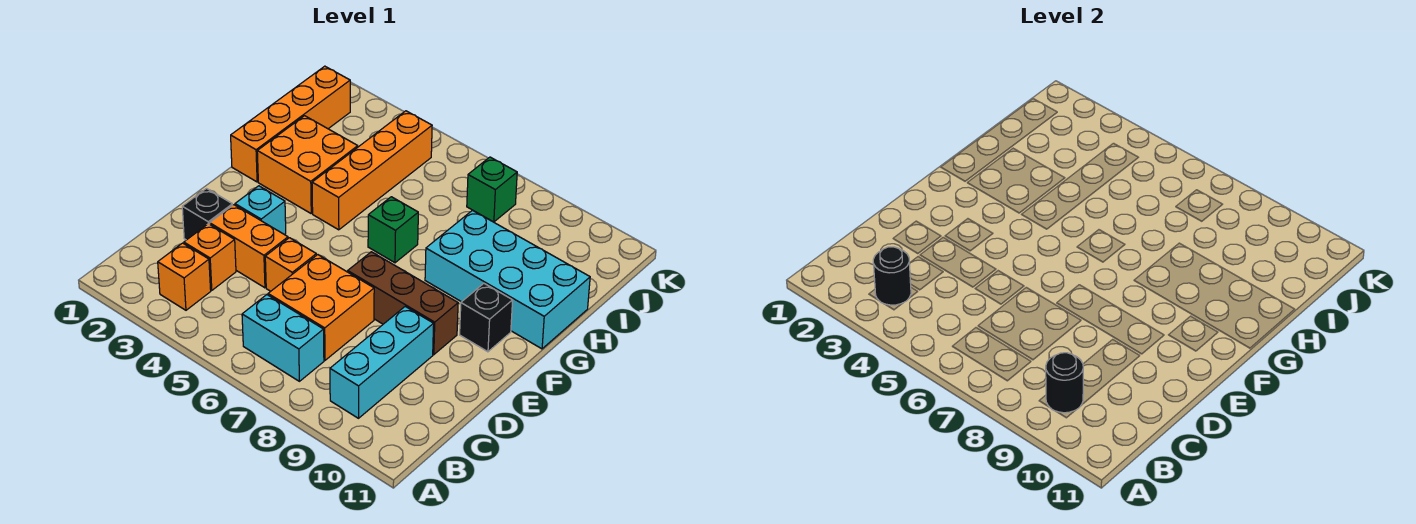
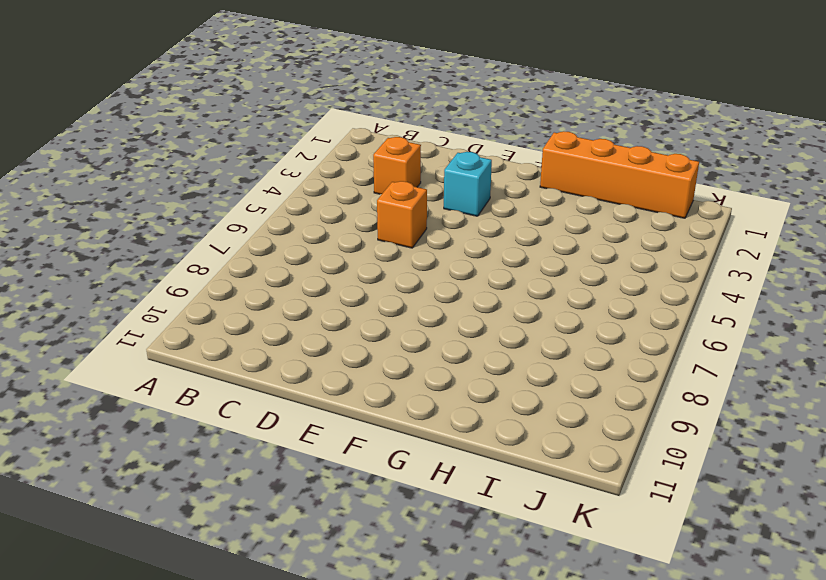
none -> orange 1x1 brick [158,243,211,310]
none -> cyan 1x2 brick [242,295,324,381]
none -> cyan 1x3 brick [330,307,434,418]

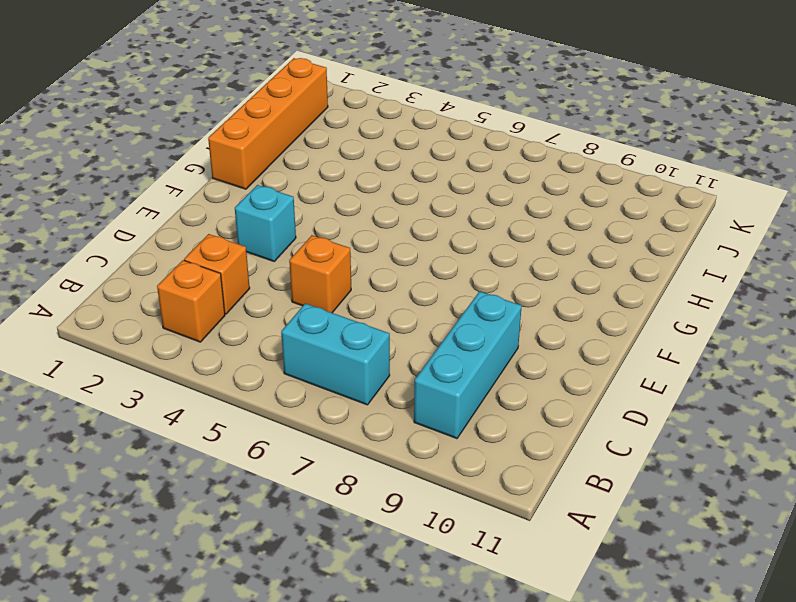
none -> orange 2x2 brick [268,255,374,360]
none -> black 1x1 brick [182,189,232,240]
none -> orange 1x2 brick [210,205,288,288]

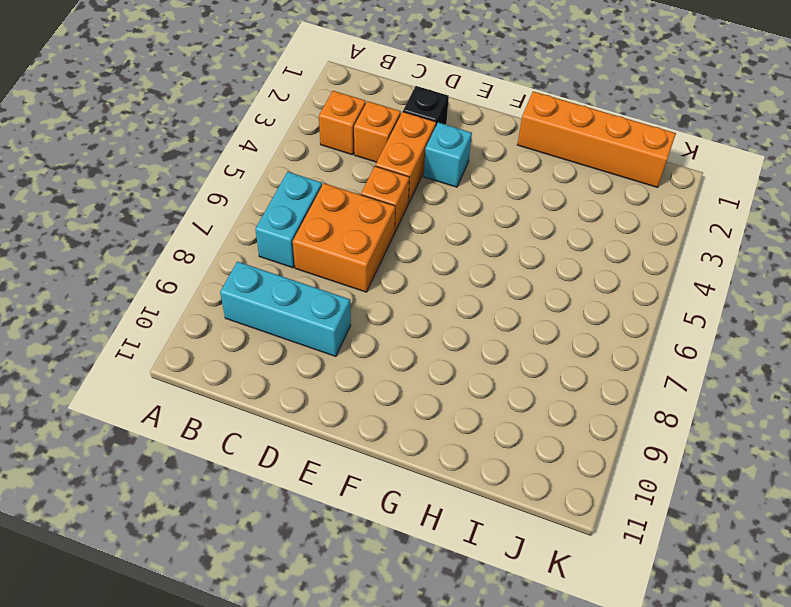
none -> brown 1x3 brick [348,252,458,355]
none -> black 1x1 brick [460,284,513,352]
none -> orange 2x2 brick [257,116,358,213]

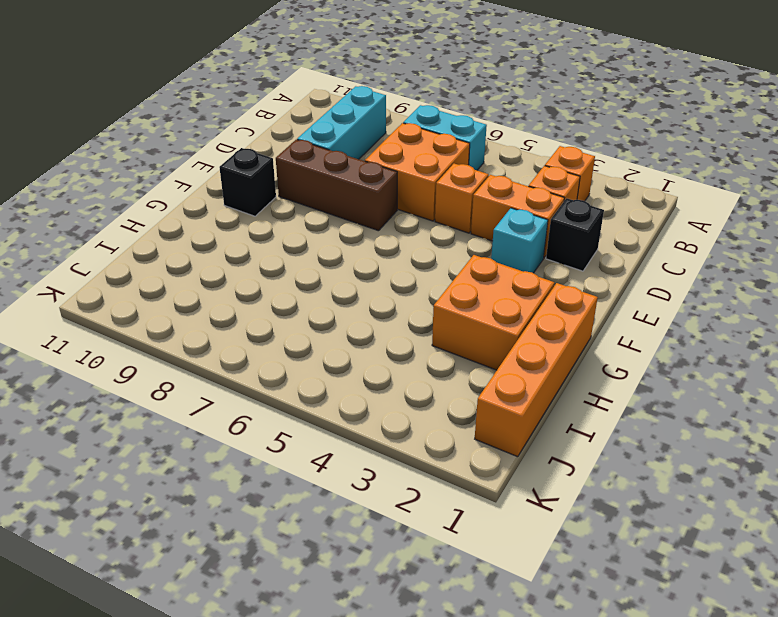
none -> orange 1x4 brick [312,111,432,230]
none -> green 1x1 brick [368,197,418,263]
none -> cyan 2x4 brick [425,210,590,349]

